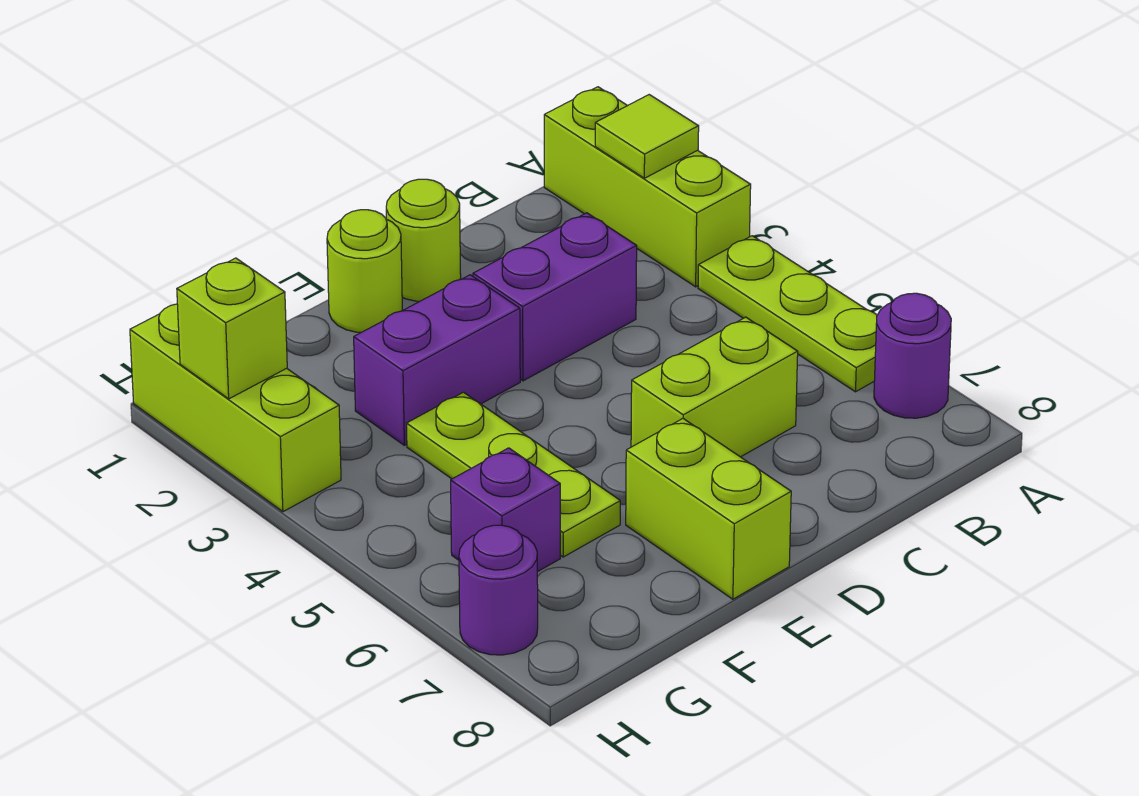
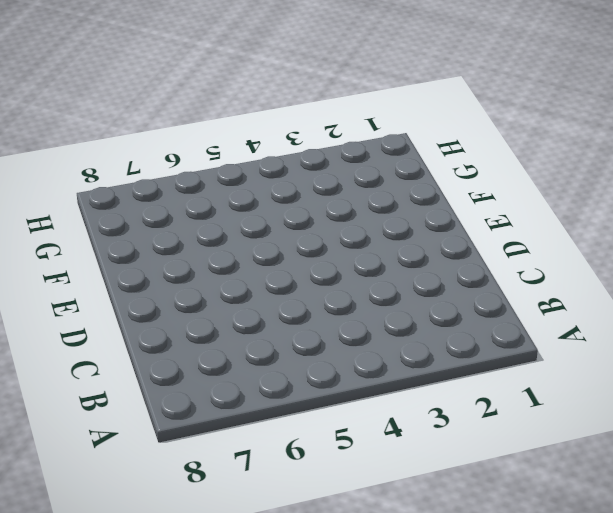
none -> lime 1x3 brick [544,87,751,287]
none -> lime 1x3 plate [698,236,877,392]
none -> purple 1x1 round brick [874,293,951,418]

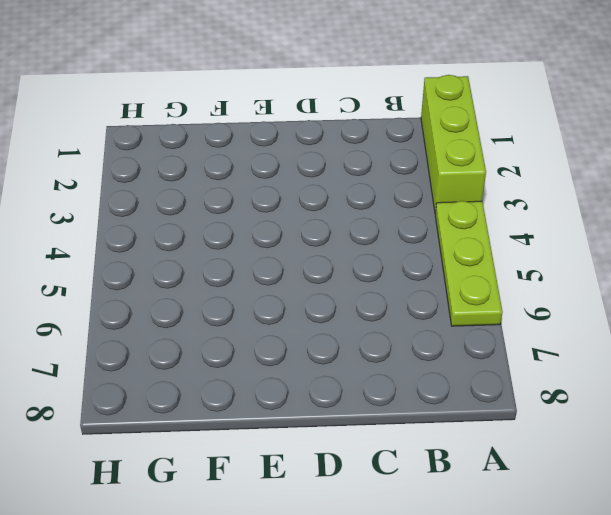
none -> purple 1x1 round brick [874,293,951,418]
none -> purple 1x2 brick [473,213,637,381]
none -> lime 1x2 brick [631,317,798,457]

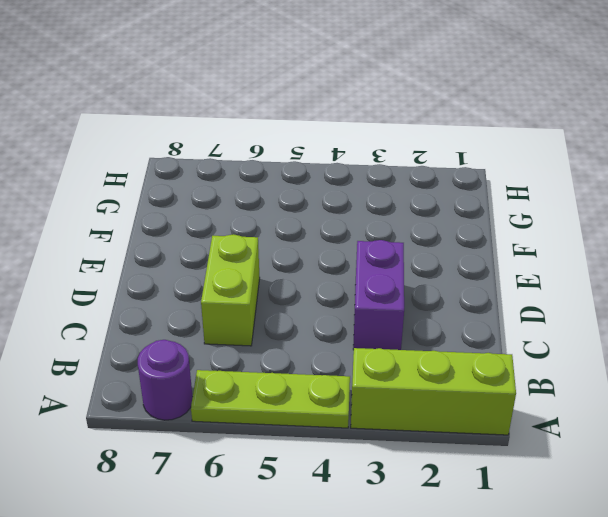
none -> lime 1x1 round brick [386,179,461,301]
none -> lime 1x1 round brick [327,210,402,332]
none -> purple 1x2 brick [354,275,520,445]

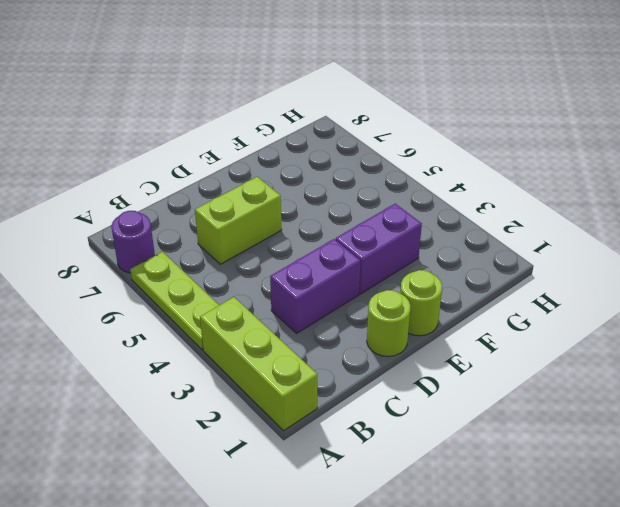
none -> lime 1x2 brick [626,419,791,599]
none -> lime 1x3 plate [407,392,620,557]
none -> purple 1x1 brick [451,448,560,572]

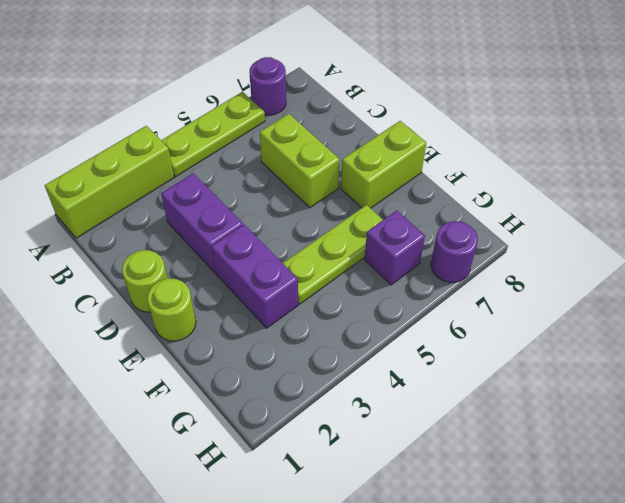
none -> lime 1x3 brick [130,304,341,512]
none -> lime 1x1 tile [595,95,699,178]
none -> lime 1x1 brick [177,258,287,399]

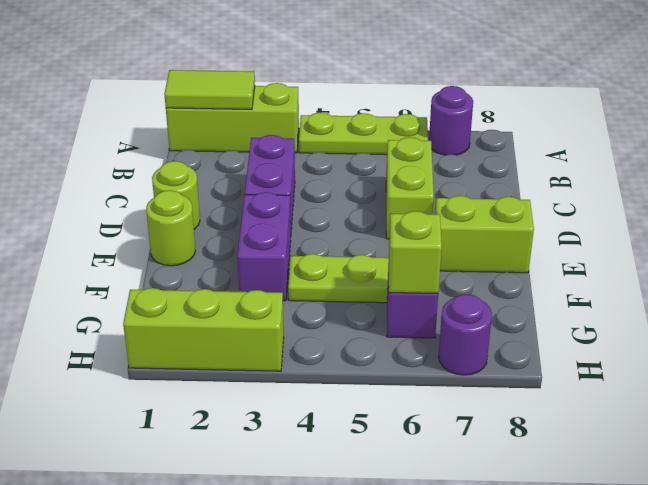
lime 1x2 tile [164,70,255,109] -> lime 1x1 tile [595,95,699,178]
lime 1x1 brick [389,211,442,293] -> lime 1x1 brick moved to [177,258,287,399]

